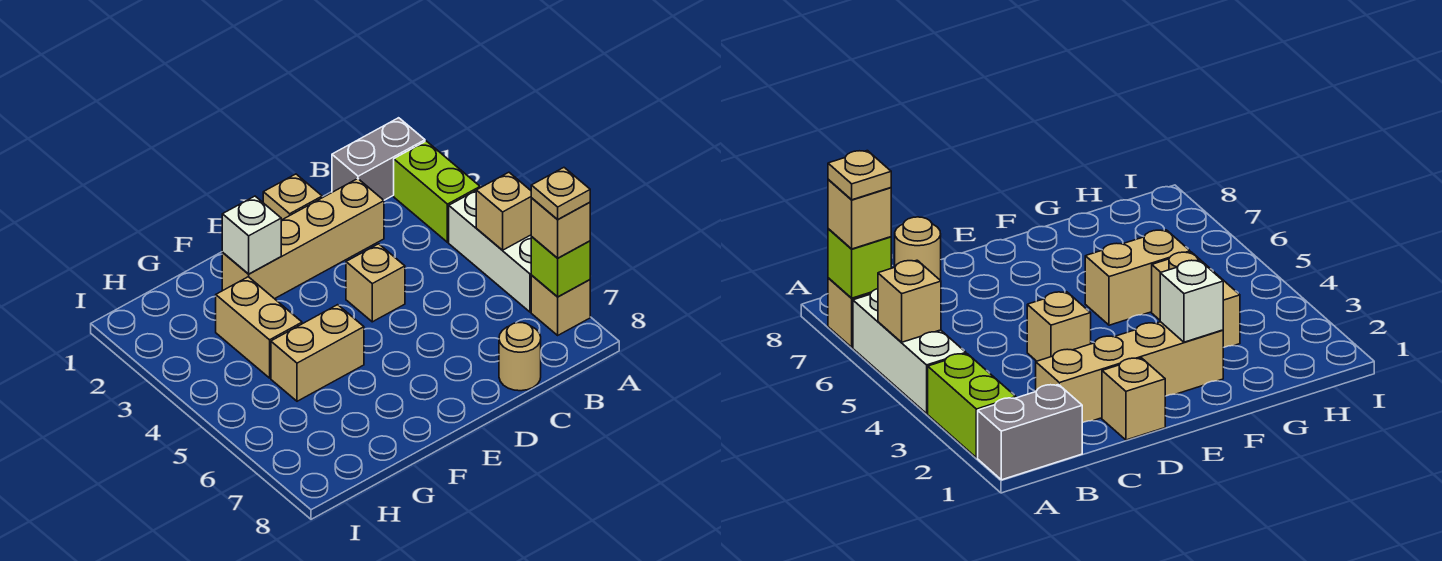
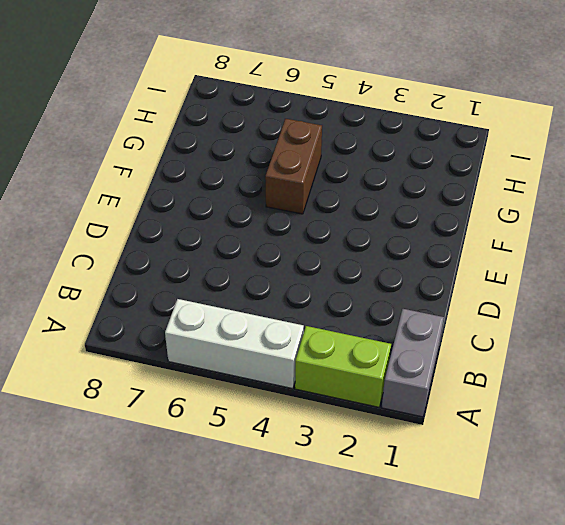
brown 1x2 brick [265,119,322,214] -> tan 1x2 brick [271,305,364,401]
none -> tan 1x1 brick [531,276,590,335]
none -> tan 1x4 brick [222,179,384,299]
none -> tan 1x1 round brick [499,323,541,391]

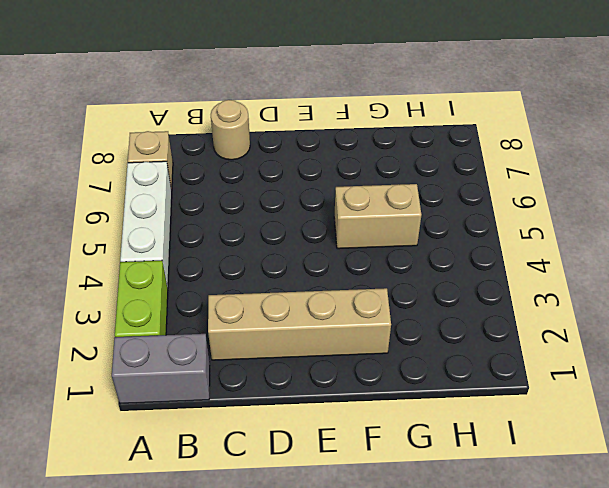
none -> tan 1x1 brick [263,174,322,220]
none -> tan 1x1 brick [346,244,405,322]
none -> tan 1x2 brick [216,277,302,378]

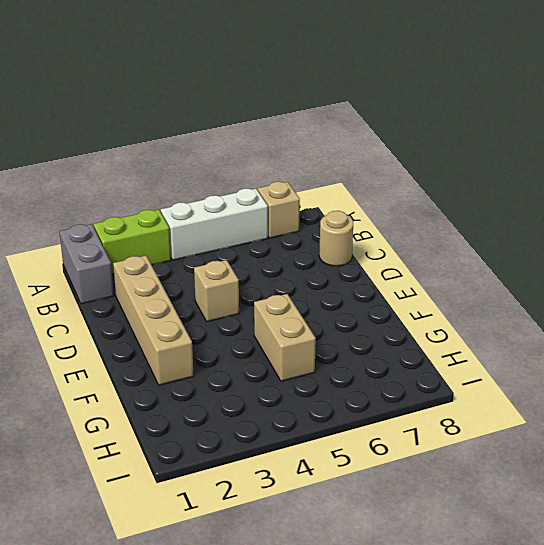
none -> tan 1x1 brick [263,174,322,220]
none -> tan 1x2 brick [216,277,302,378]
none -> tan 1x1 brick [476,172,531,250]

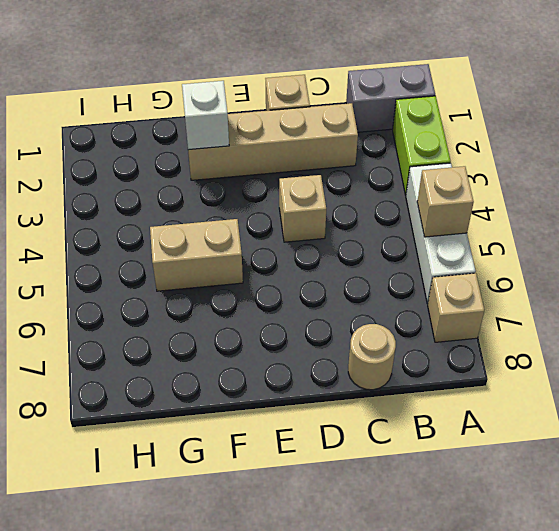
none -> tan 1x2 brick [216,277,302,378]
none -> lime 1x1 brick [531,237,590,297]
none -> tan 1x1 brick [531,198,590,258]

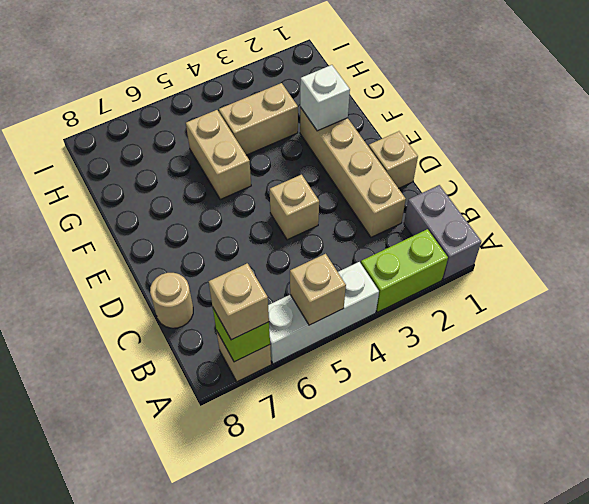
none -> tan 1x1 plate [531,168,590,220]

